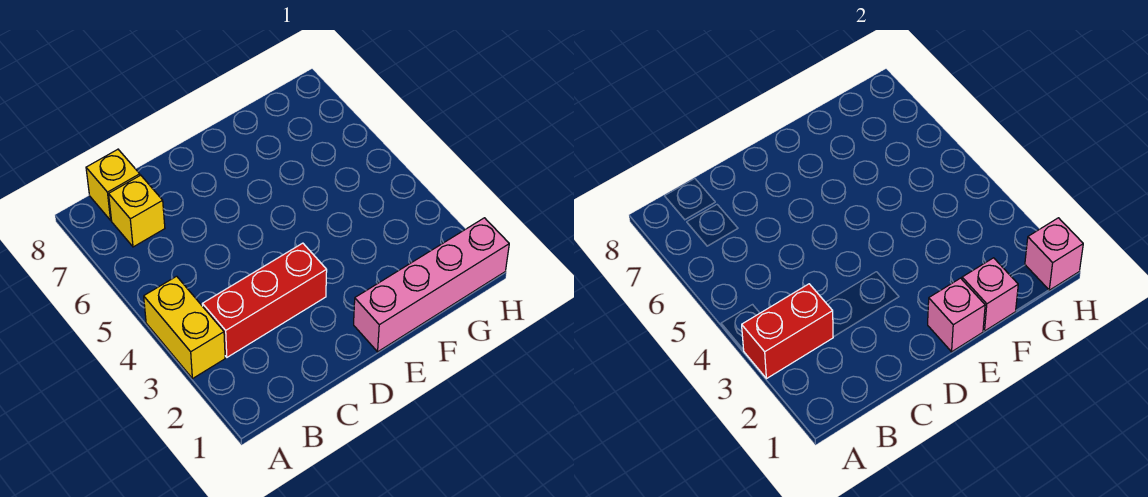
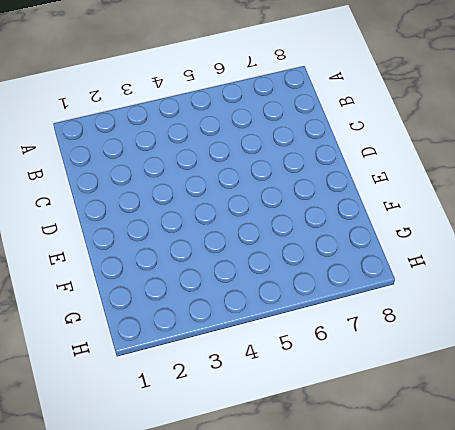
none -> yellow 1x2 brick [144,276,225,379]
none -> red 1x3 brick [202,243,327,357]

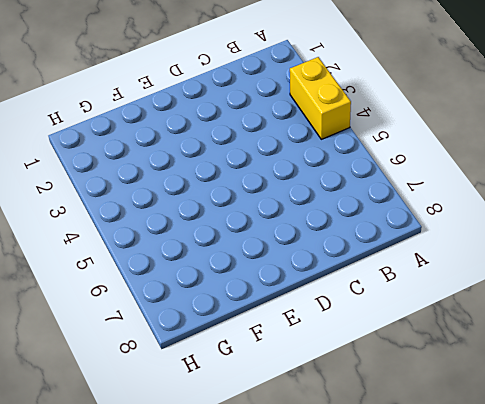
none -> red 1x3 brick [202,243,327,357]
none -> yellow 1x1 brick [109,175,165,247]

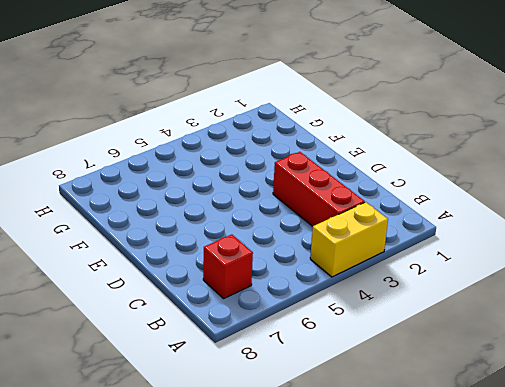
red 1x1 brick [203,234,253,298] -> yellow 1x1 brick [109,175,165,247]
none -> yellow 1x1 brick [86,149,140,220]
none -> pink 1x4 brick [354,218,509,352]

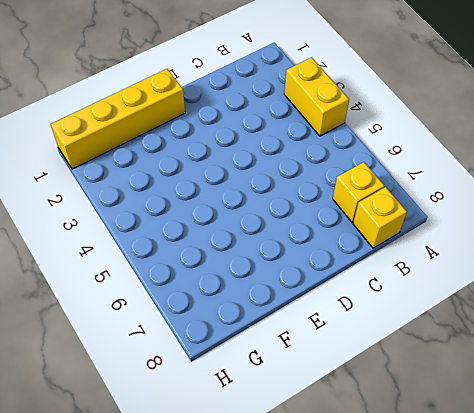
yellow 1x4 brick [51,69,185,169] -> pink 1x4 brick [354,218,509,352]
none -> red 1x3 brick [202,243,327,357]
none -> red 1x2 brick [742,284,833,379]

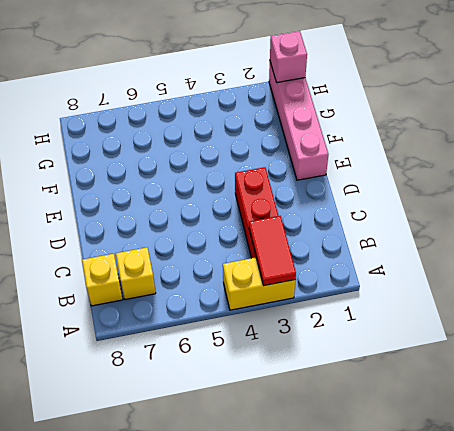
red 1x2 tile [249,216,296,286] -> red 1x2 brick [742,284,833,379]
none -> pink 1x1 brick [928,278,985,352]
none -> pink 1x1 brick [962,258,1018,331]

